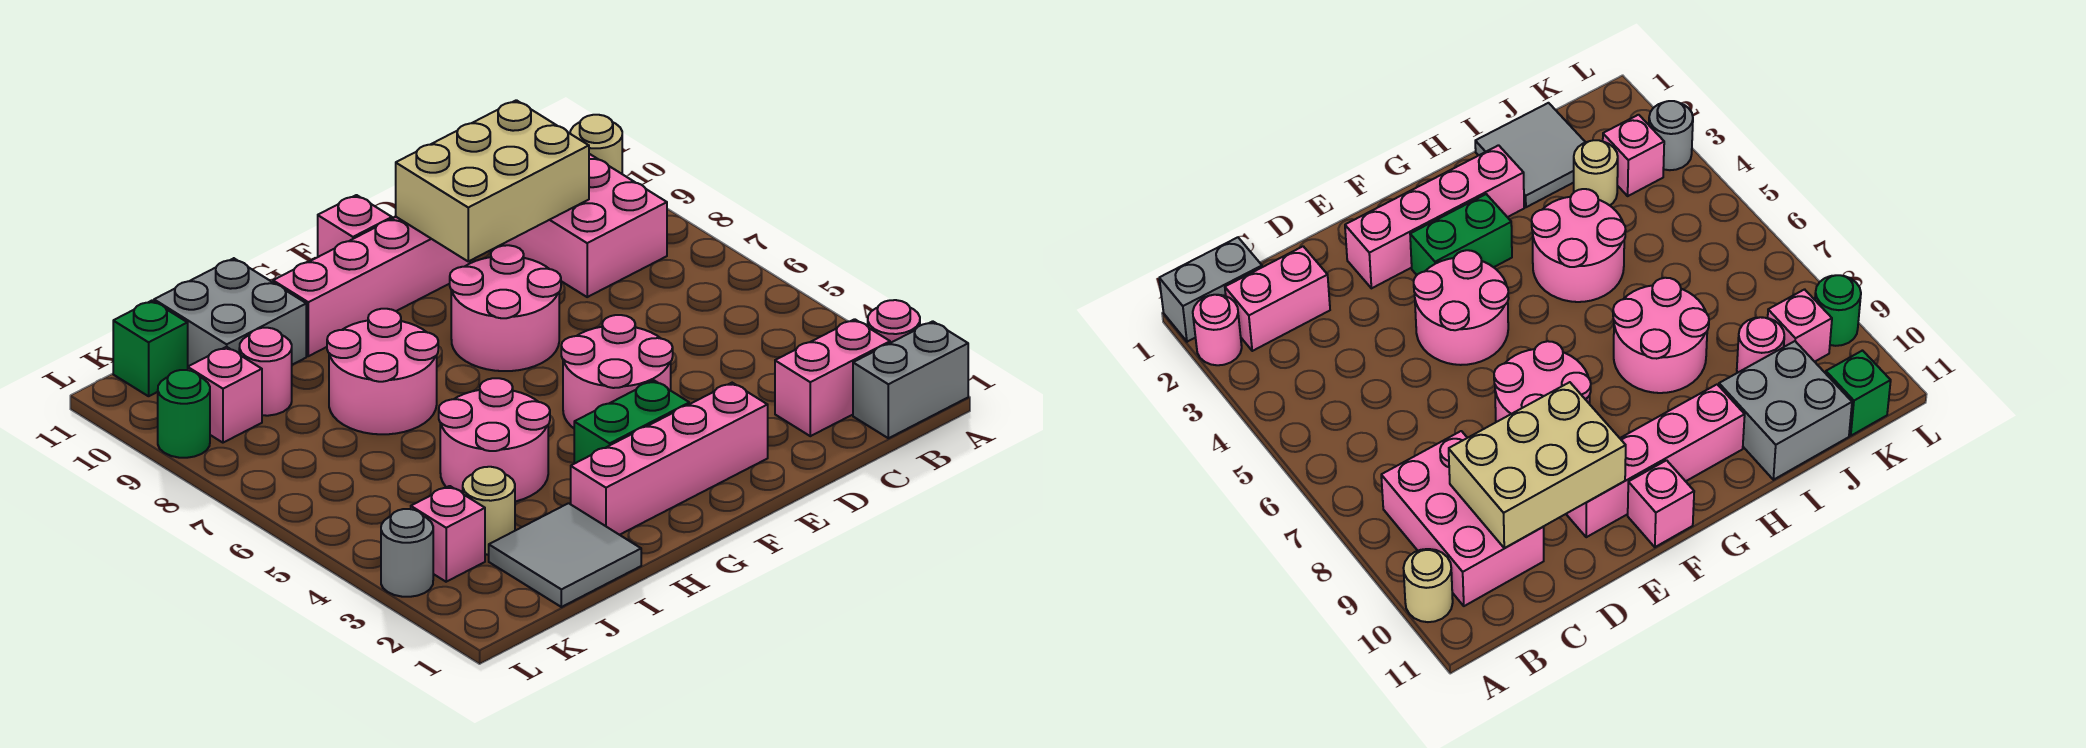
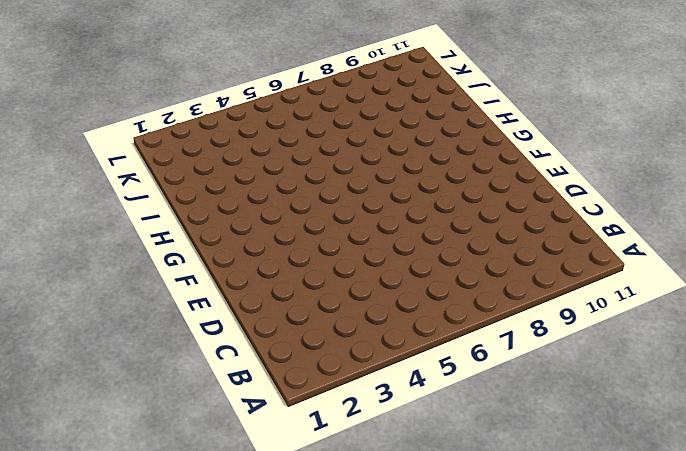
none -> grey 1x2 brick [853,321,968,438]
none -> pink 1x1 round brick [868,300,920,343]
none -> tan 1x1 round brick [570,115,622,174]

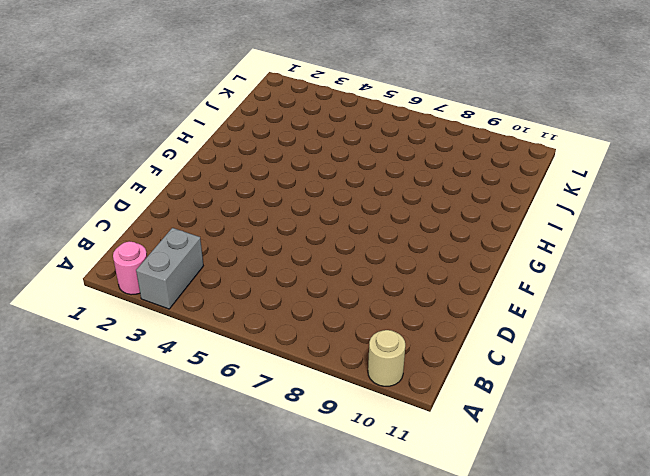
grey 1x2 brick [136,228,203,309] -> grey 1x2 brick moved to [853,321,968,438]
none -> pink 1x2 brick [775,319,890,436]
none -> pink 2x3 brick [502,154,667,297]
none -> pink 1x4 brick [571,383,768,535]

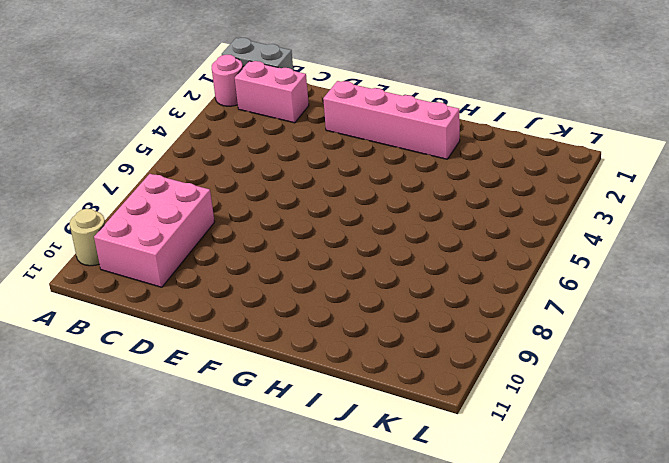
none -> pink 2x2 round brick [561,315,673,428]
none -> pink 2x2 round brick [450,245,561,371]
none -> pink 1x4 brick [273,217,470,356]

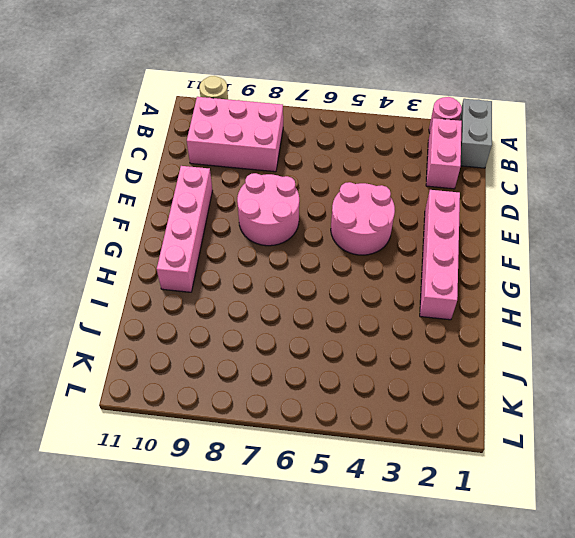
none -> green 1x2 brick [574,381,689,464]
none -> pink 1x1 brick [318,195,392,257]
none -> pink 2x2 round brick [439,378,550,501]

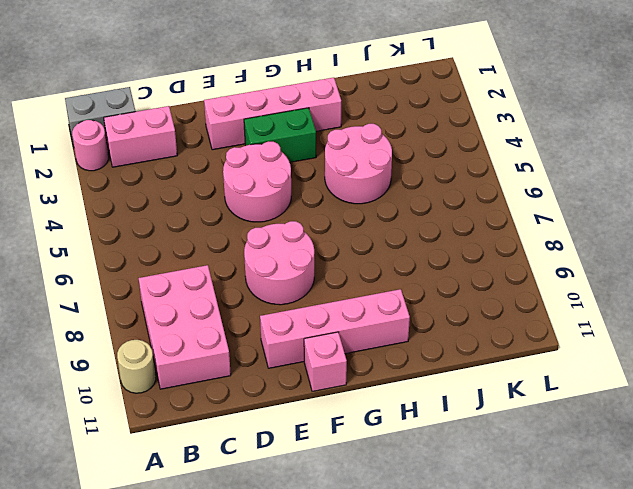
none -> pink 2x2 round brick [327,309,438,434]
none -> grey 2x2 tile [489,503,641,607]
none -> grey 2x2 brick [154,258,306,366]

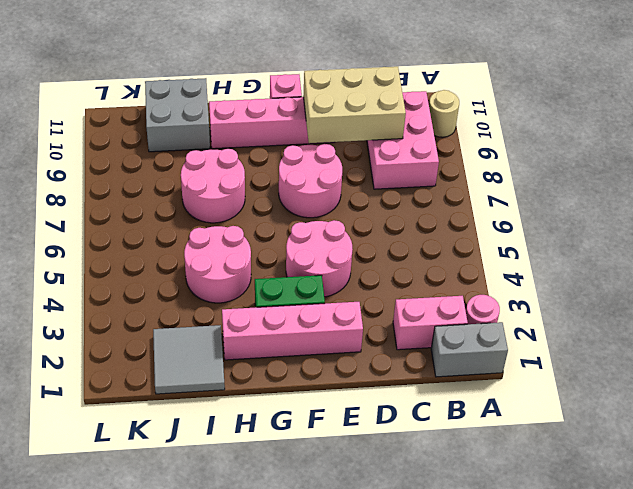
none -> tan 1x1 round brick [463,467,515,555]
none -> pink 1x1 round brick [239,328,292,416]
none -> pink 1x1 brick [411,486,485,582]

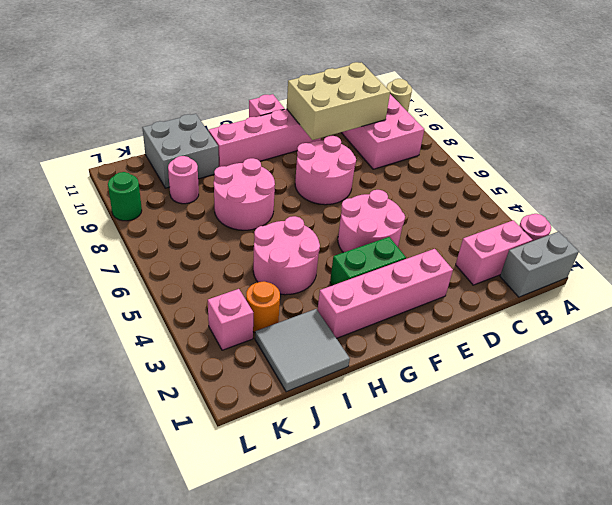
orange 1x1 round brick [246,281,280,332] -> tan 1x1 round brick [463,467,515,555]
none -> pink 1x1 brick [188,347,262,443]
none -> green 1x1 brick [113,301,188,396]
none -> grey 1x1 round brick [381,509,433,597]

